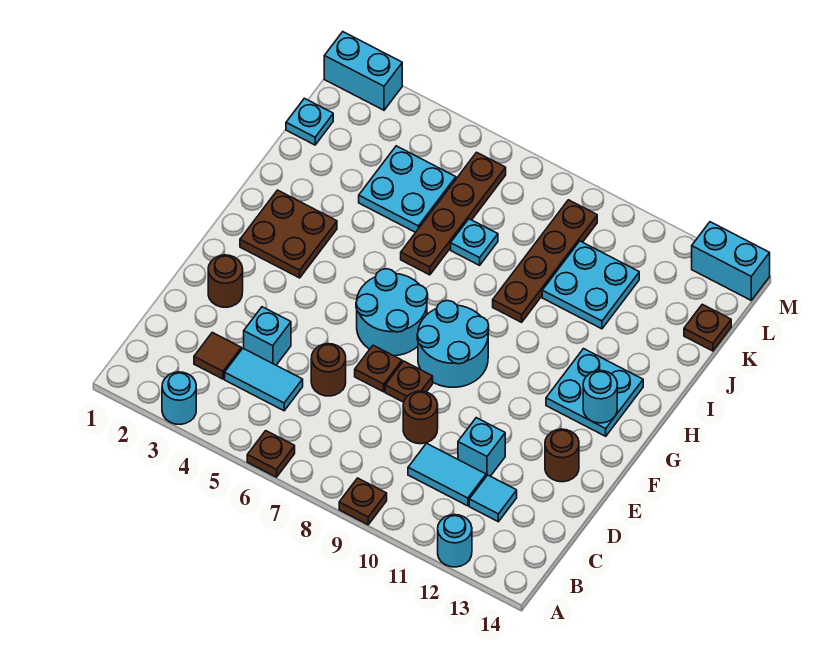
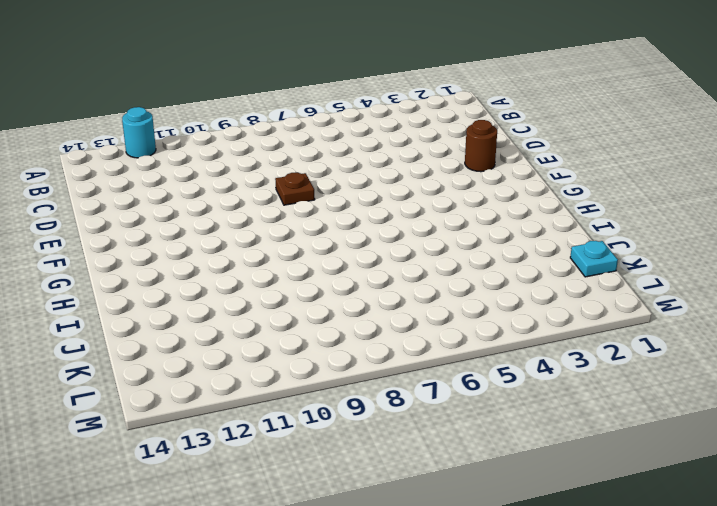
none -> cyan 1x1 round brick [162,372,196,424]
none -> brown 1x1 plate [247,431,295,477]
none -> brown 1x1 plate [339,478,387,525]
none -> brown 1x1 tile [194,332,241,379]

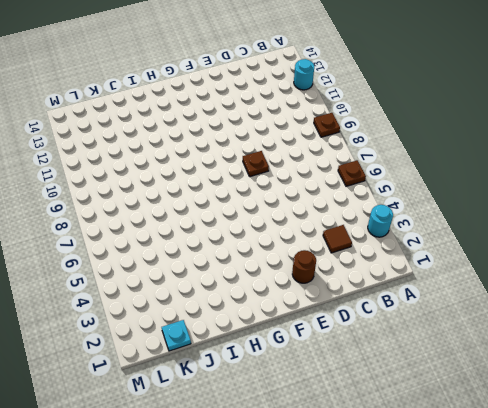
none -> cyan 1x2 tile [225,348,303,411]
none -> cyan 1x2 tile [408,443,486,506]
none -> cyan 1x1 tile [469,475,517,522]
none -> cyan 1x1 brick [244,307,291,365]

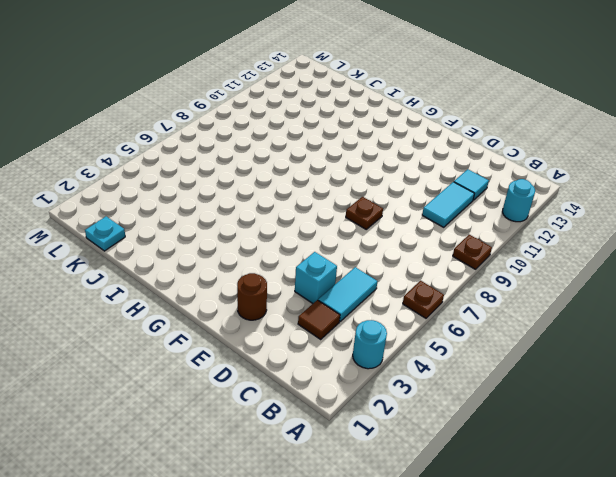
none -> brown 1x1 round brick [311,344,346,396]
none -> brown 1x1 round brick [403,391,438,444]
none -> cyan 1x1 brick [458,418,505,476]
none -> brown 1x1 plate [355,345,402,392]

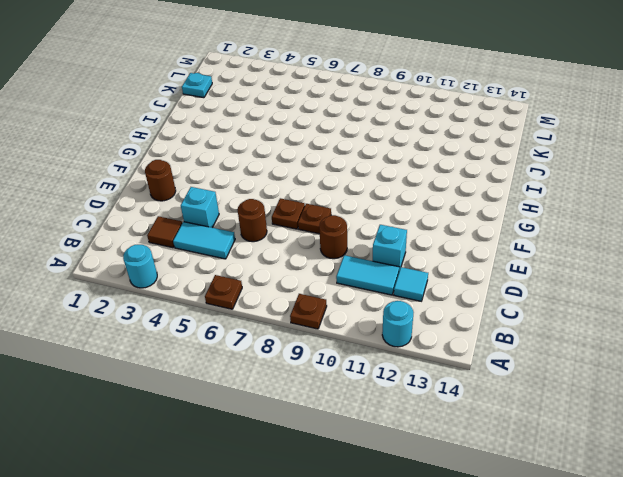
none -> brown 1x1 round brick [545,429,579,482]
none -> cyan 2x2 round brick [356,269,428,356]
none -> cyan 2x2 round brick [417,300,489,387]
none -> brown 2x2 plate [240,190,337,278]

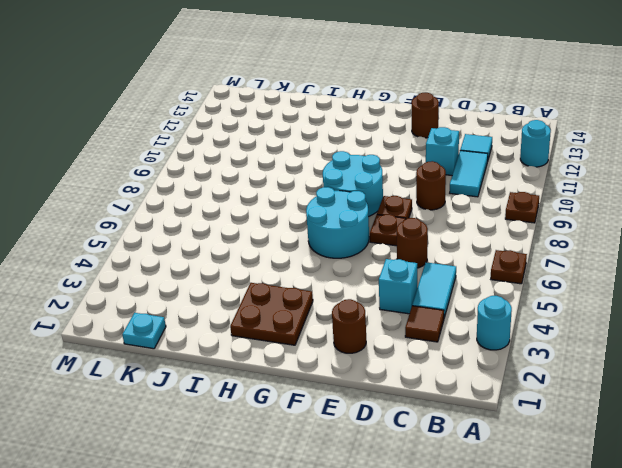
none -> cyan 2x2 plate [546,349,643,436]
none -> brown 1x4 plate [401,152,506,275]
none -> brown 1x4 plate [493,200,597,322]
none -> cyan 2x2 plate [359,146,456,232]

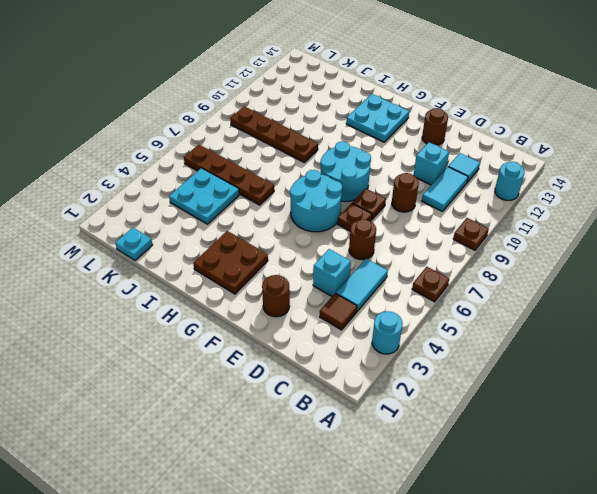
none -> cyan 1x1 plate [451,219,498,265]
none -> cyan 2x2 plate [542,241,639,329]
none -> brown 1x1 plate [684,304,731,351]
none -> cyan 1x2 brick [324,32,402,110]

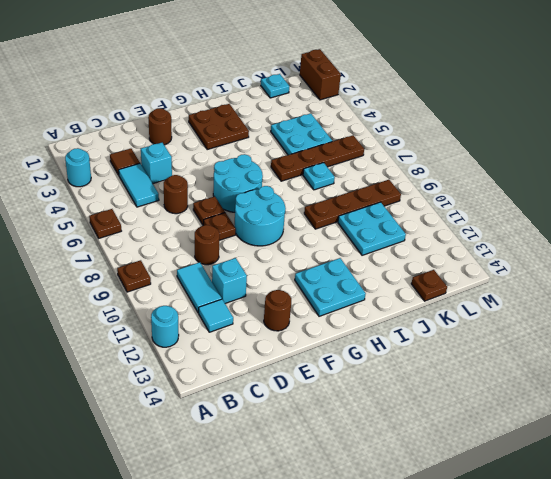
brown 1x2 brick [300,49,341,100] -> cyan 1x2 brick [324,32,402,110]
none -> cyan 1x2 brick [692,222,770,300]
none -> cyan 1x1 round brick [583,371,617,423]

